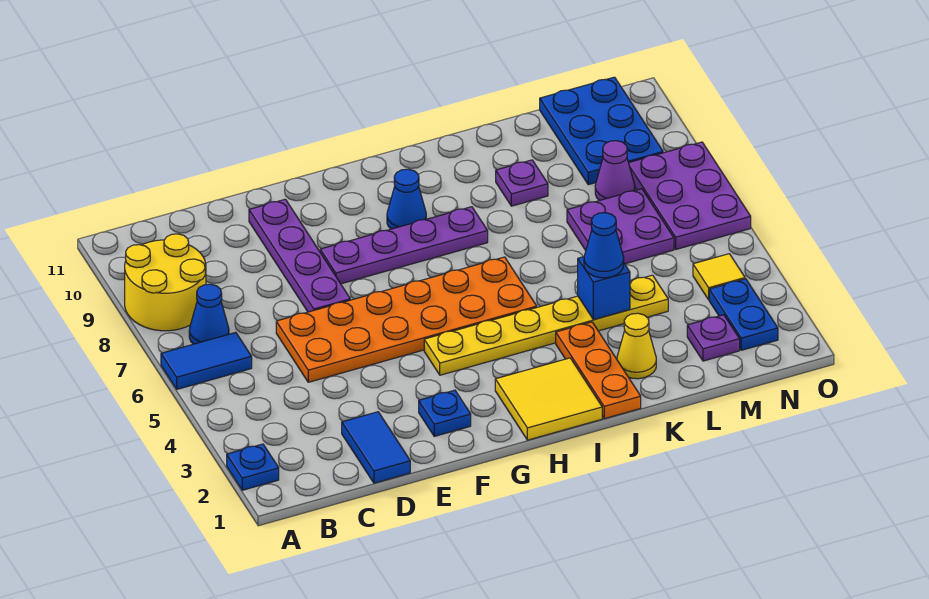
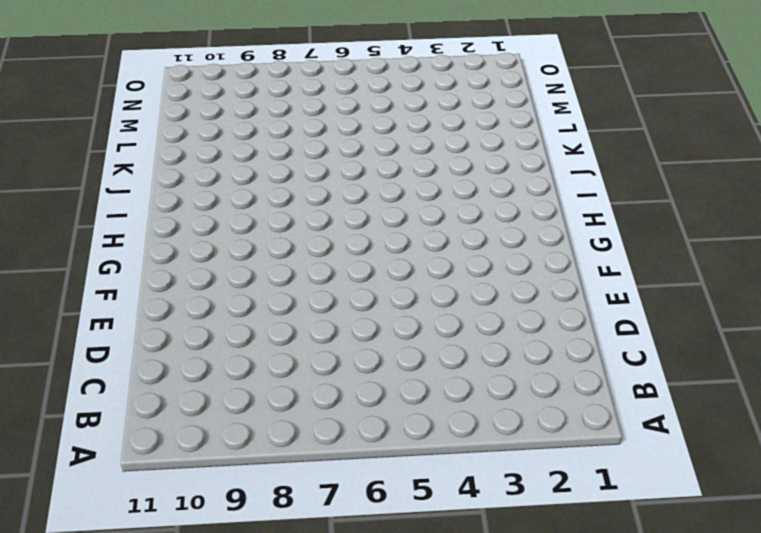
none -> blue 1x1 plate [227,444,279,490]
none -> blue 1x2 tile [161,332,252,389]
none -> yellow 2x2 round brick [125,234,206,331]

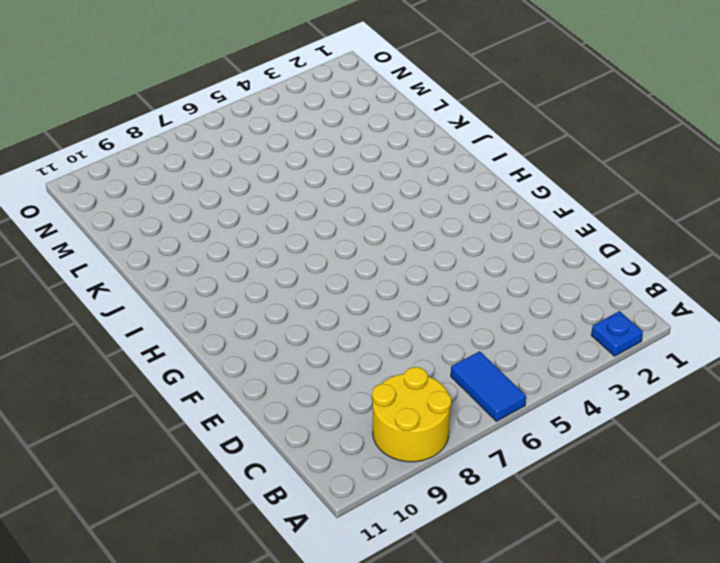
none -> blue 1x1 cone [189,284,229,344]
none -> blue 1x2 tile [342,412,410,483]
none -> orange 2x6 plate [276,257,537,382]

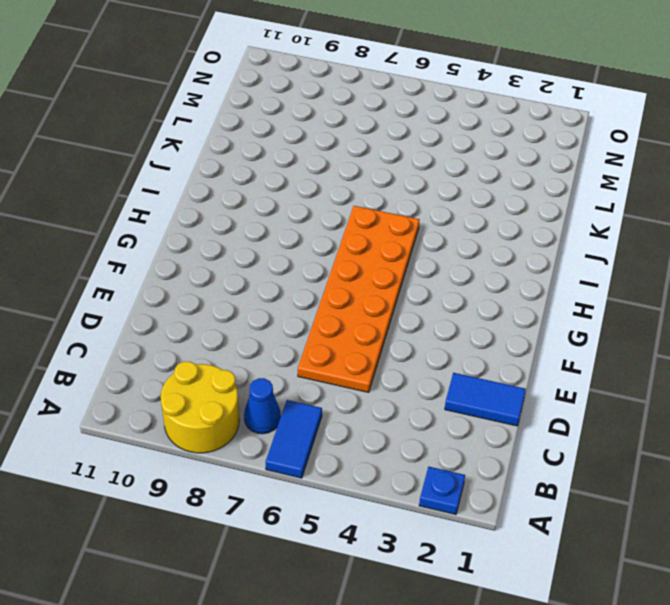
none -> purple 1x4 plate [249,199,350,312]
none -> blue 1x1 plate [419,390,471,436]
none -> purple 1x4 plate [320,207,488,284]

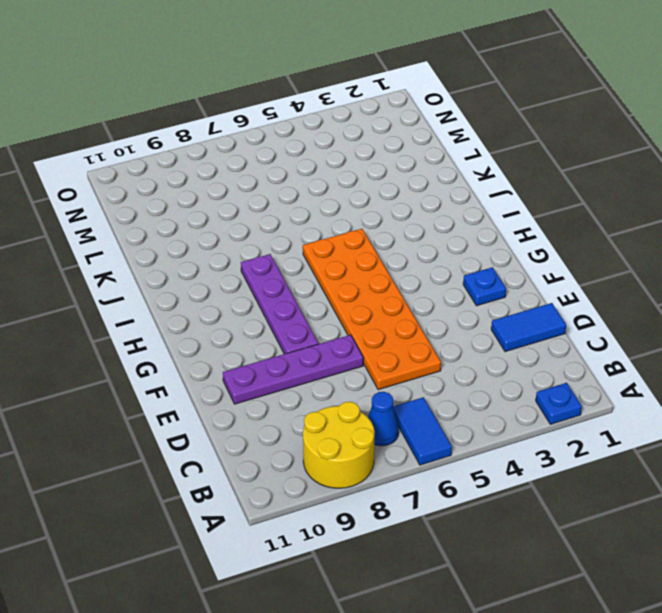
none -> yellow 1x6 plate [424,275,668,375]
none -> yellow 2x2 tile [495,358,602,440]
none -> blue 1x1 cone [387,169,426,229]

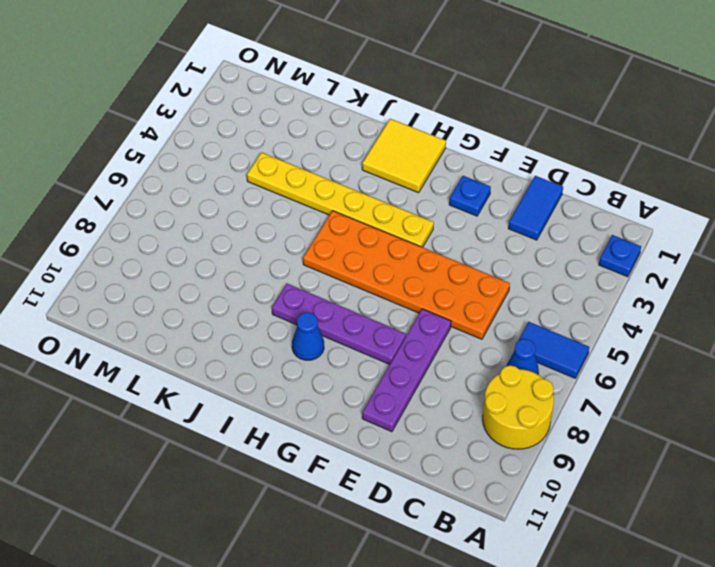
none -> orange 1x3 plate [556,322,641,419]
none -> yellow 1x1 cone [617,313,656,379]
none -> purple 1x1 plate [496,160,548,206]

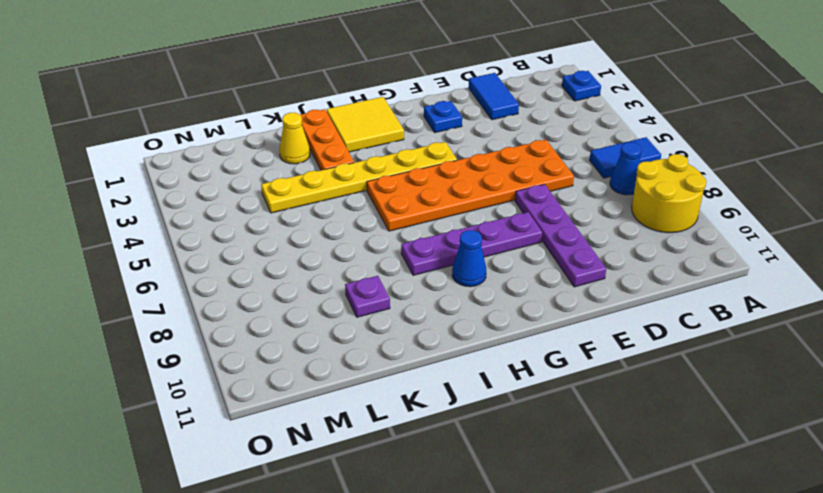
none -> purple 2x2 plate [567,189,674,264]
none -> purple 1x1 plate [687,315,740,361]
none -> purple 1x1 cone [595,141,635,201]

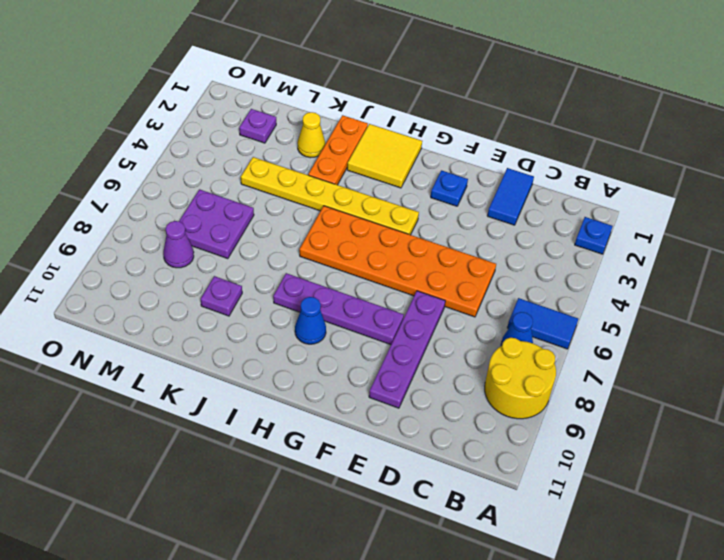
none -> blue 2x3 plate [540,77,663,185]
none -> blue 1x2 plate [709,279,778,350]
none -> yellow 1x1 tile [693,254,745,300]

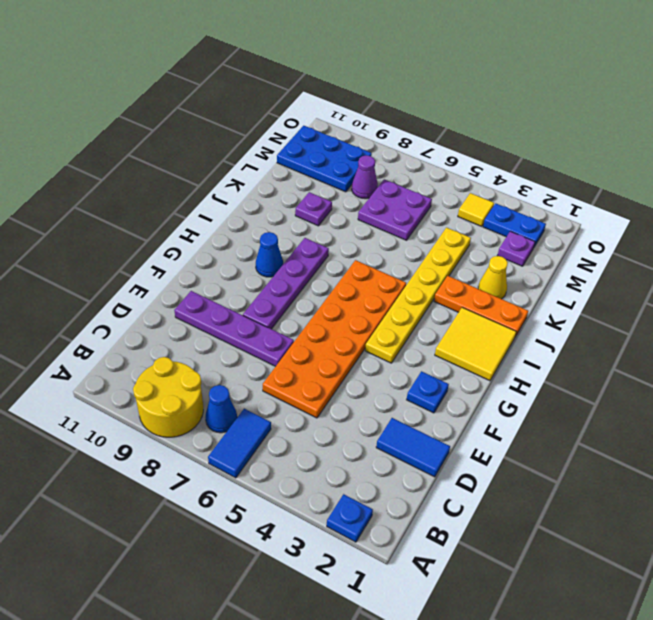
none -> purple 2x3 plate [629,142,751,249]
none -> blue 1x1 brick [578,257,630,320]
none -> blue 1x1 cone [584,213,624,278]

